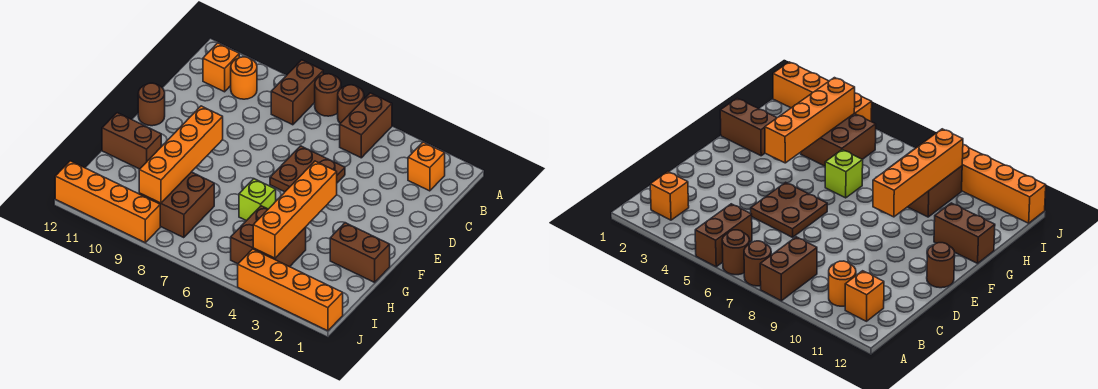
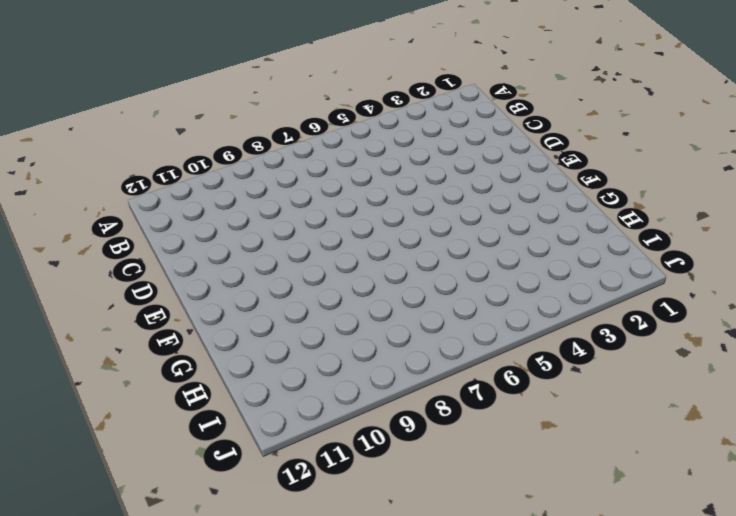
none -> brown 1x2 brick [340,93,392,158]
none -> brown 1x1 round brick [338,85,364,123]
none -> brown 1x1 round brick [315,74,341,116]

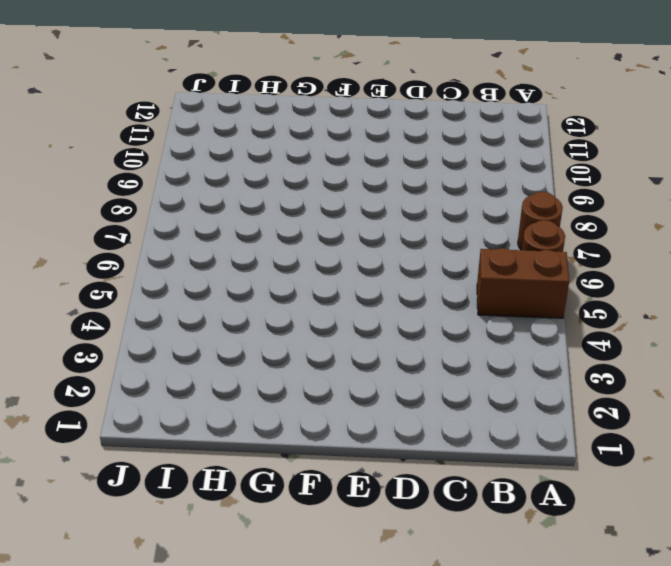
none -> brown 1x2 brick [271,60,323,125]
none -> orange 1x1 brick [408,142,445,191]
none -> orange 1x1 round brick [231,57,257,99]

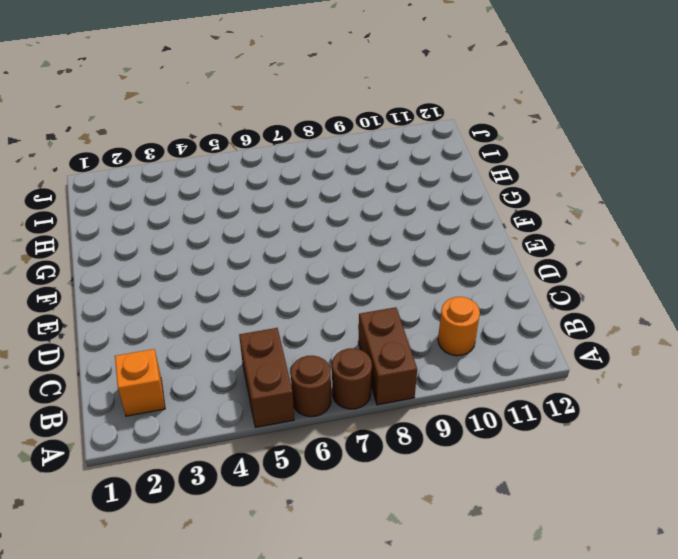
none -> orange 1x1 brick [203,43,239,92]
none -> brown 2x2 plate [270,146,345,192]
none -> brown 1x1 round brick [138,83,165,126]

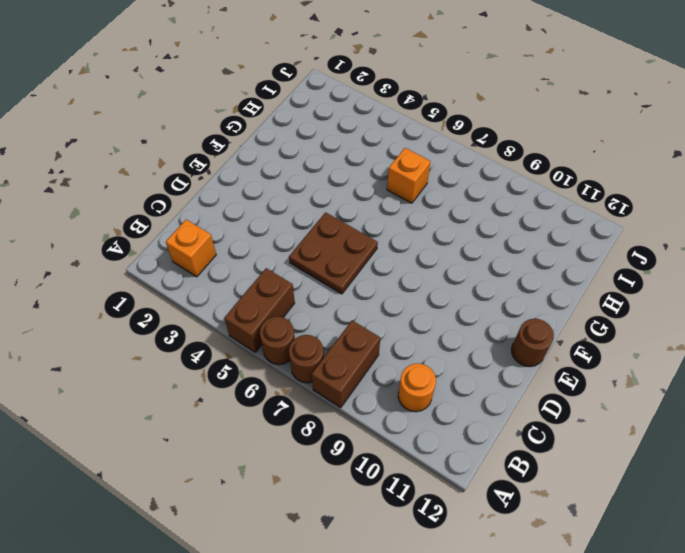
orange 1x1 brick [387,148,431,203] -> orange 1x1 brick moved to [203,43,239,92]
none -> brown 1x2 brick [330,223,390,282]
none -> lime 1x1 brick [239,179,276,221]
none -> brown 1x2 brick [102,113,161,169]

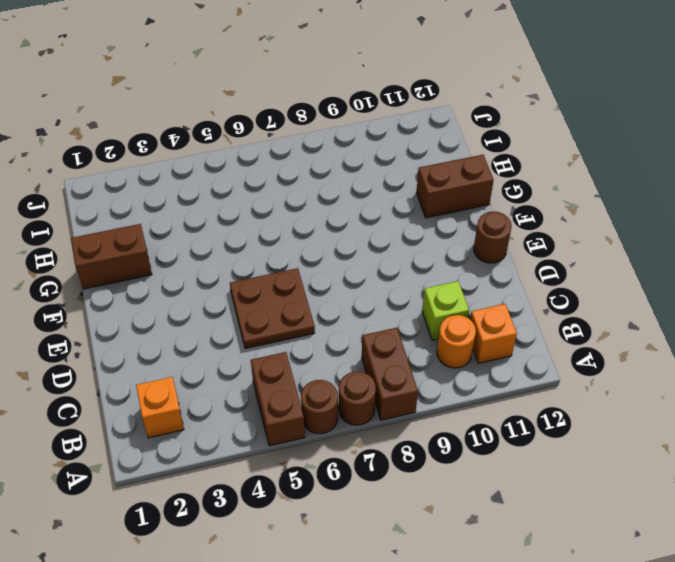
lime 1x1 brick [422,281,469,340] -> lime 1x1 brick moved to [239,179,276,221]
none -> brown 2x2 brick [231,206,306,267]
none -> brown 2x2 brick [139,172,214,238]
none -> orange 1x4 brick [238,249,343,331]

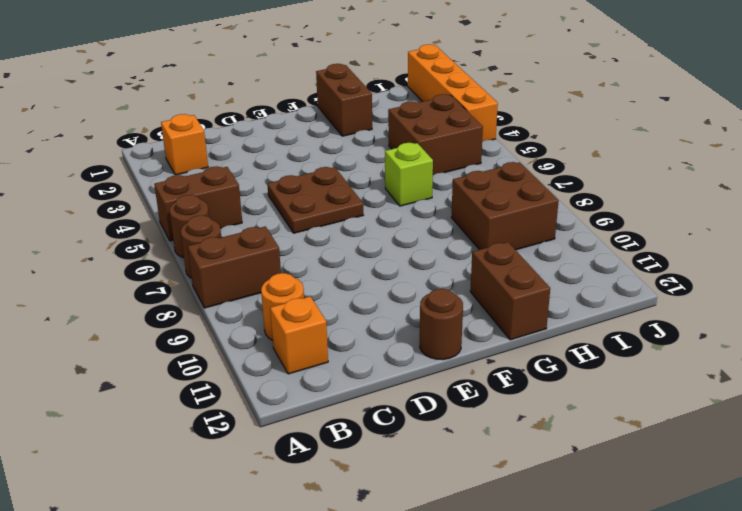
none -> orange 1x4 brick [55,161,160,243]
none -> orange 1x4 brick [253,161,337,258]
none -> orange 1x4 brick [139,106,223,203]

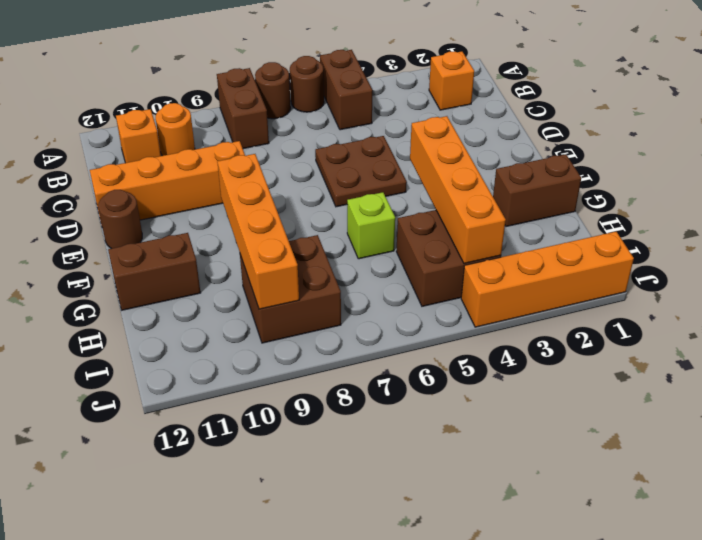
orange 1x4 brick [90,141,245,225] -> orange 1x4 brick moved to [55,161,160,243]

